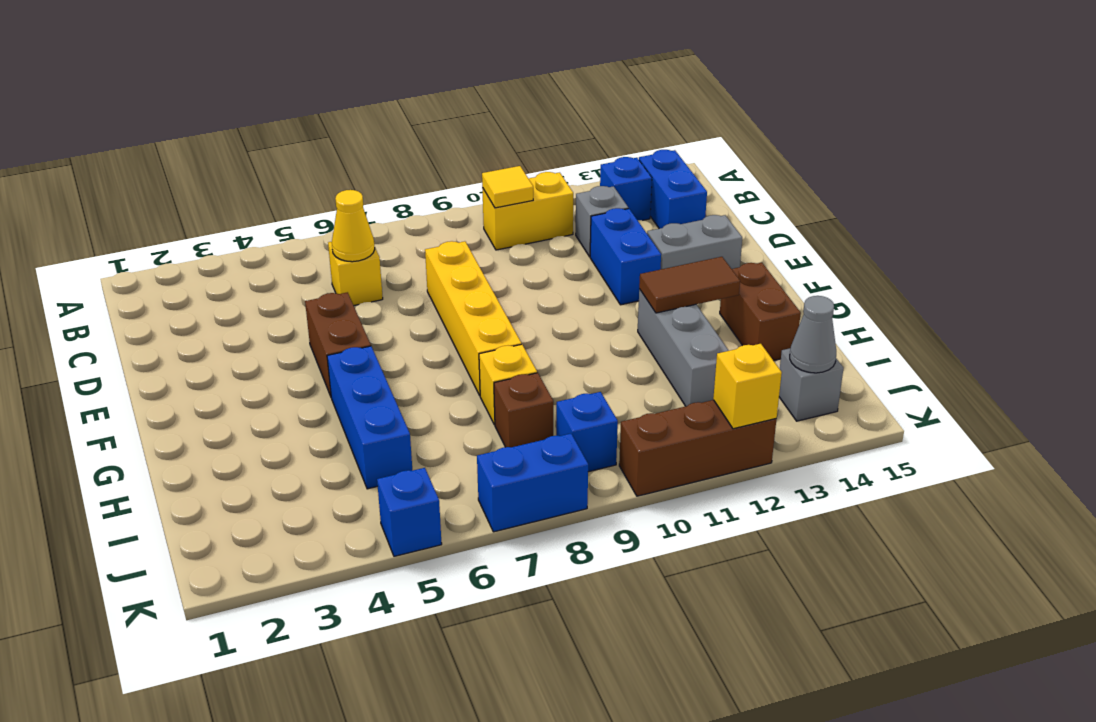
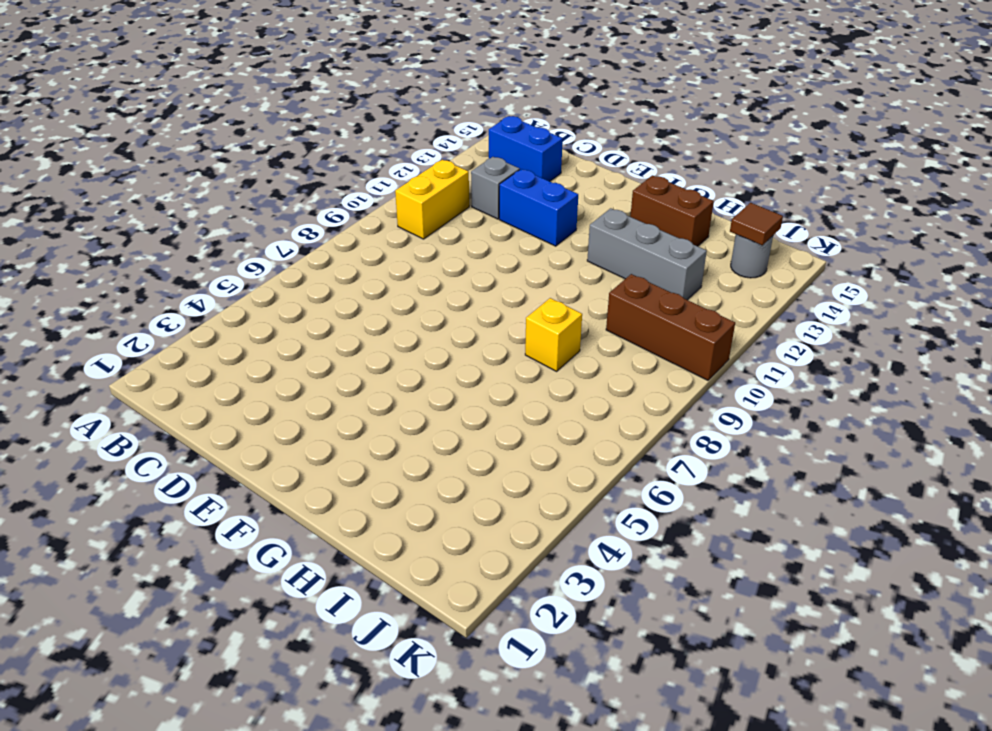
brown 1x3 brick [606,274,735,380] -> brown 1x3 brick turned to [619,400,776,496]
grey 1x1 round brick [731,234,773,278] -> grey 1x1 brick [779,348,843,421]
brown 1x1 tile [730,203,783,245] -> grey 1x1 cone [790,296,836,373]
none -> blue 1x1 brick [600,157,652,220]
none -> yellow 1x1 brick [328,242,383,305]
none -> yellow 1x4 brick [425,241,521,395]

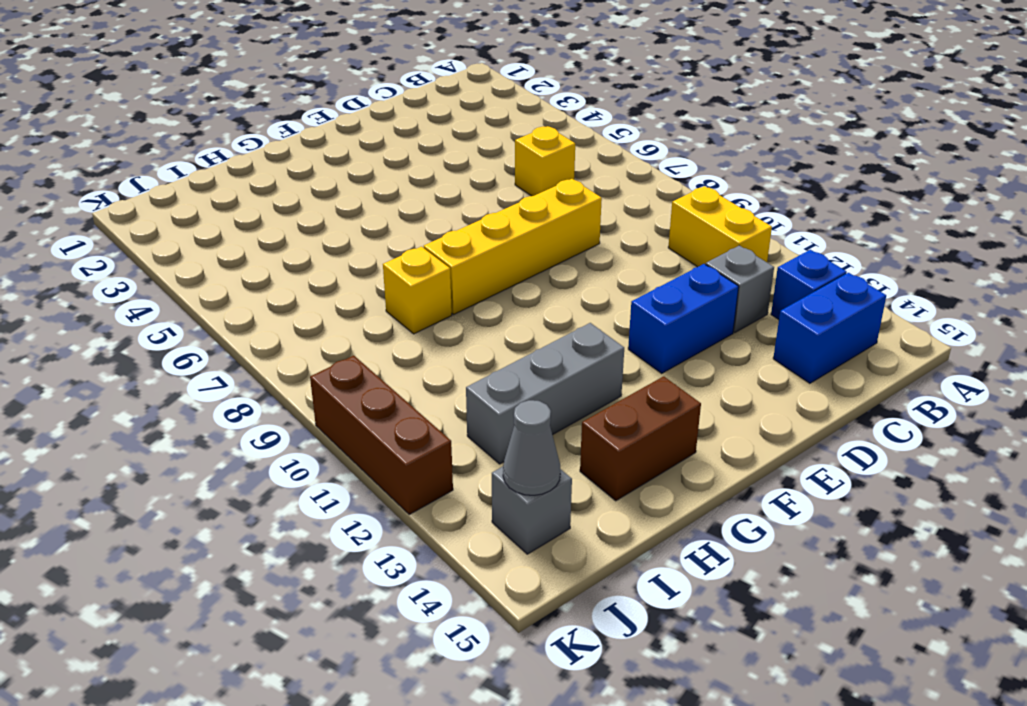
none -> brown 1x2 brick [305,292,371,396]
none -> grey 1x2 brick [647,215,742,269]
none -> blue 1x3 brick [327,346,412,489]

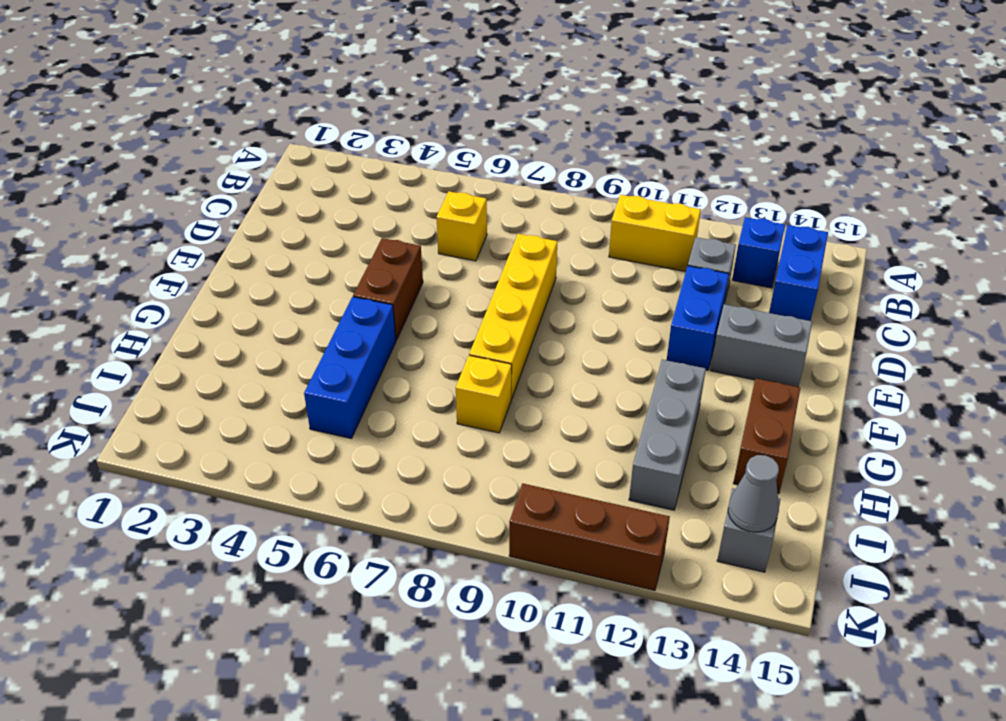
none -> brown 1x1 brick [494,373,553,447]
none -> blue 1x1 brick [556,392,618,472]
none -> blue 1x1 brick [377,468,442,556]

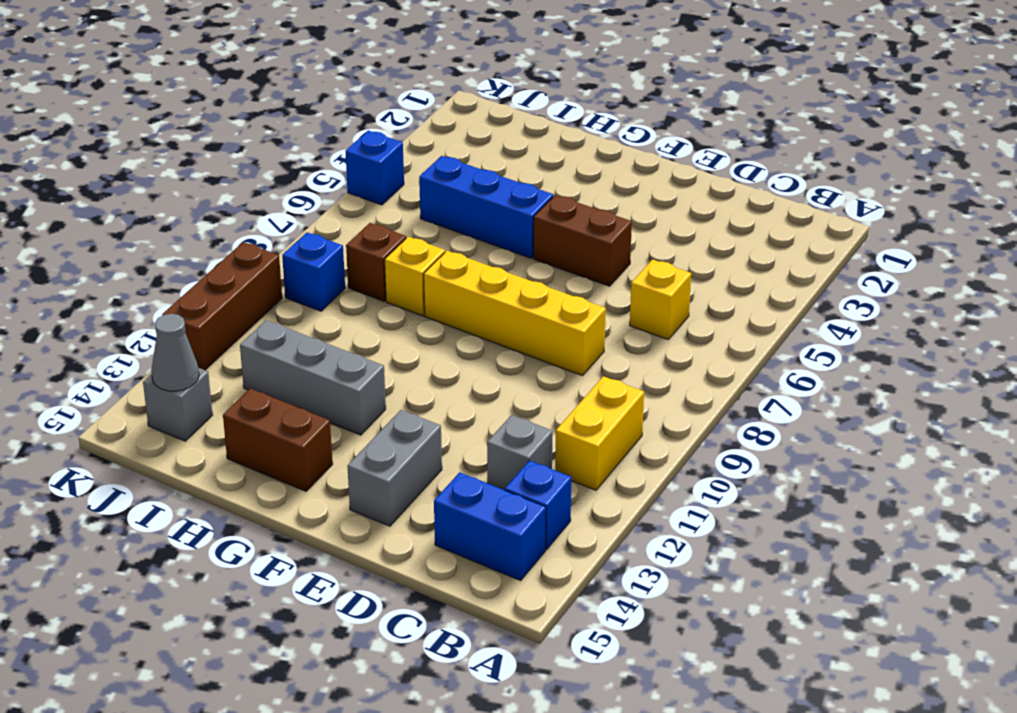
none -> blue 1x2 brick [590,208,661,305]
none -> blue 1x2 brick [477,434,588,532]
none -> yellow 1x1 tile [482,166,533,208]

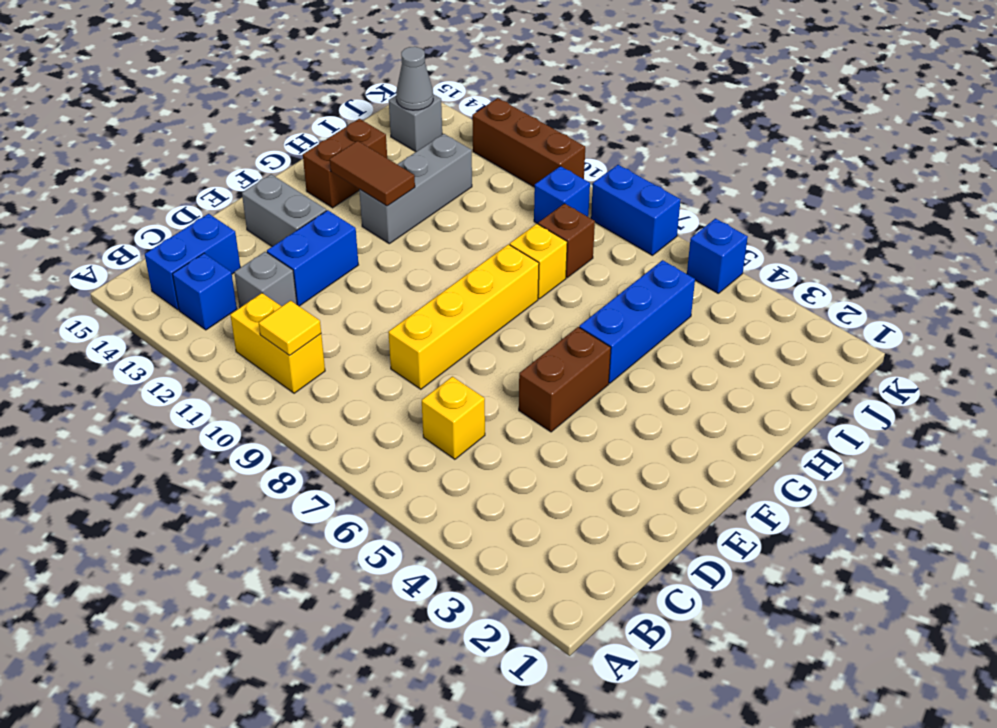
none -> yellow 1x1 cone [332,190,375,262]
none -> yellow 1x1 brick [713,344,782,429]

